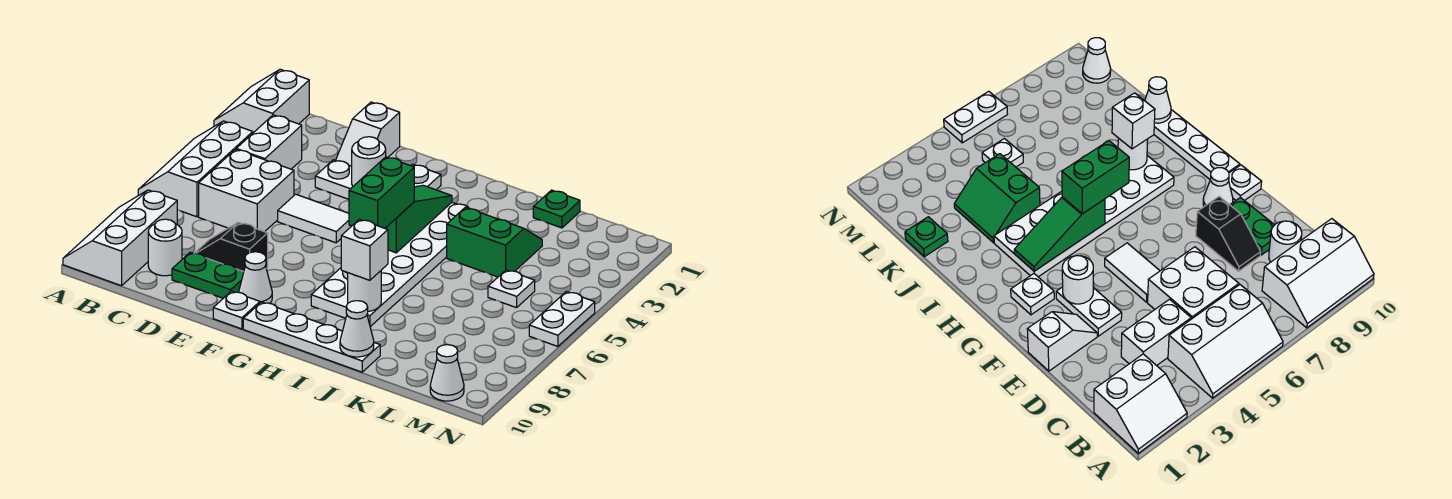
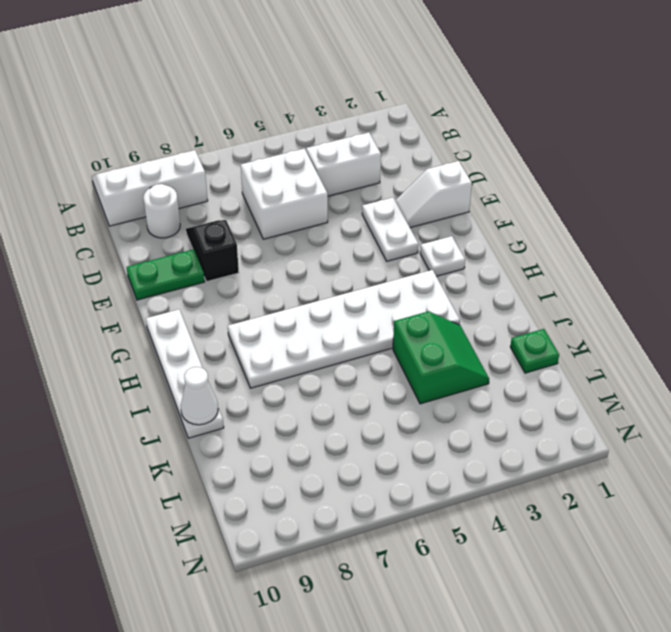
green 1x2 plate [127,249,205,300] -> green 1x2 plate turned to [172,252,244,298]
none -> white 2x2 slope [214,69,309,133]
none -> white 2x3 slope [138,121,253,217]
none -> white 1x2 tile [278,194,351,243]

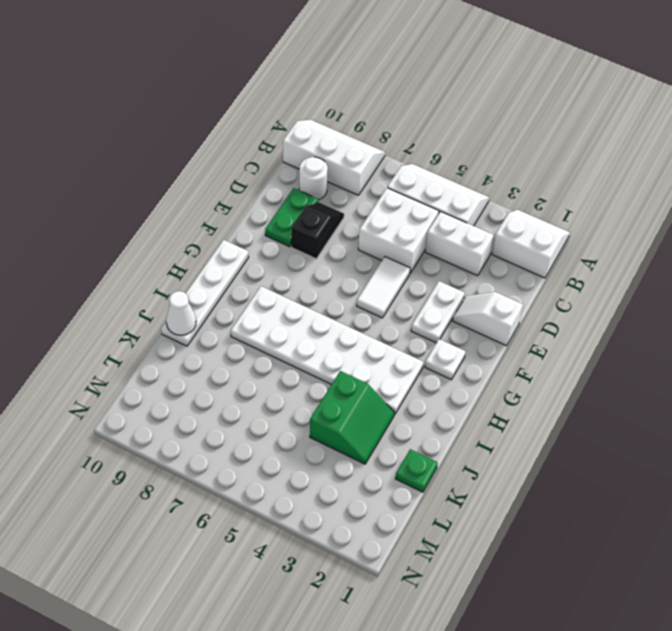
none -> white 1x1 cone [239,252,272,303]
none -> white 1x1 plate [213,291,260,329]
none -> white 1x1 plate [488,270,535,308]

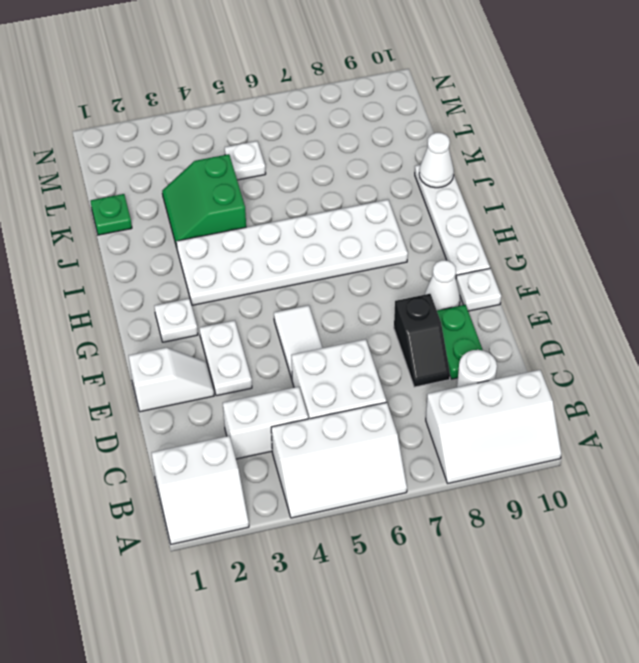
none -> white 1x1 cone [430,345,464,401]
none -> white 1x2 plate [529,292,595,346]
none -> white 1x1 round brick [352,137,386,186]

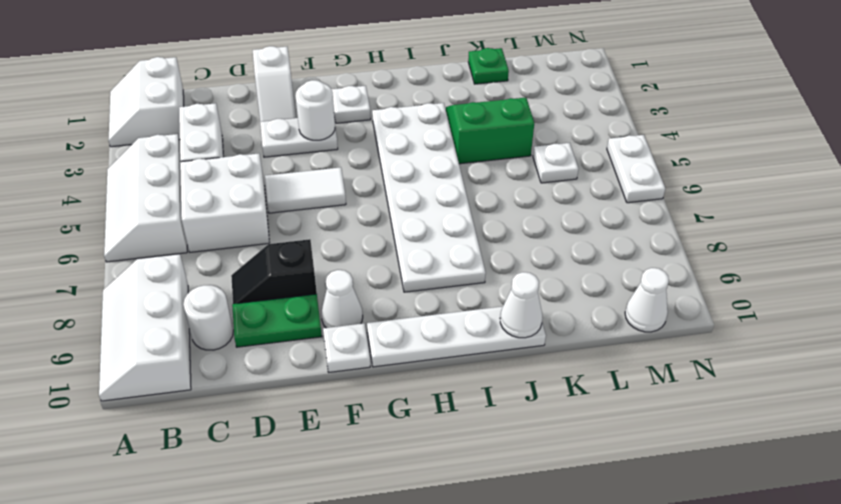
none -> green 1x3 slope [385,185,452,253]
none -> white 1x1 round brick [348,271,381,311]
none -> green 1x2 brick [349,157,414,228]

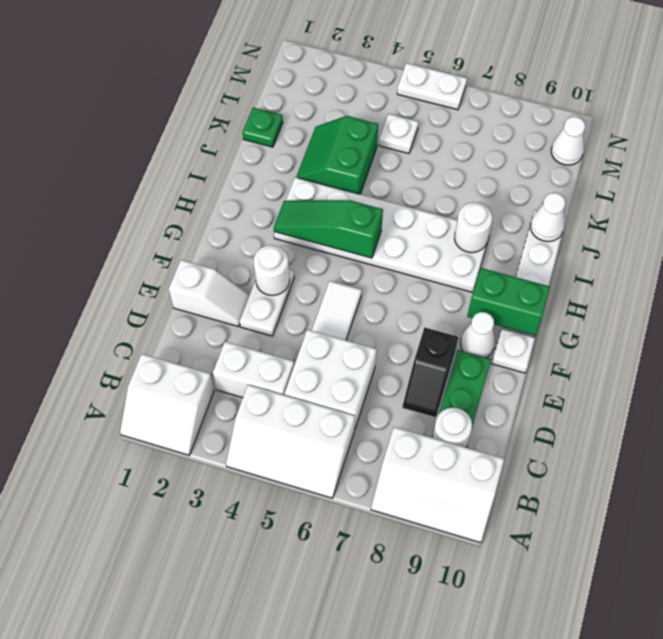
green 1x2 brick [467,268,550,336] -> green 1x2 brick moved to [349,157,414,228]
none -> white 1x1 plate [411,164,441,190]
none -> white 1x1 brick [341,219,388,280]

